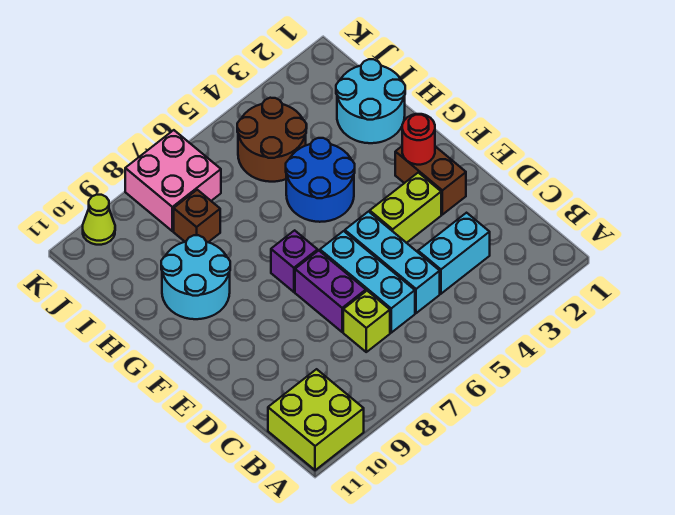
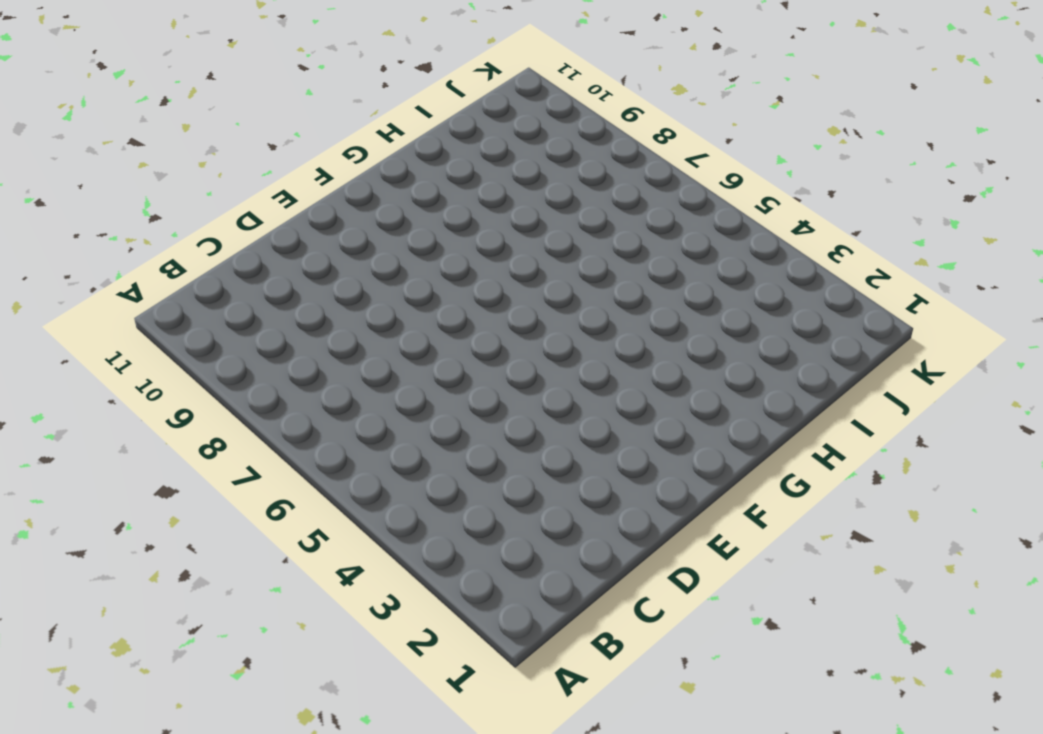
none -> lime 2x2 brick [268,369,364,470]
none -> cyan 1x2 brick [418,213,490,294]
none -> cyan 1x3 brick [345,212,440,313]

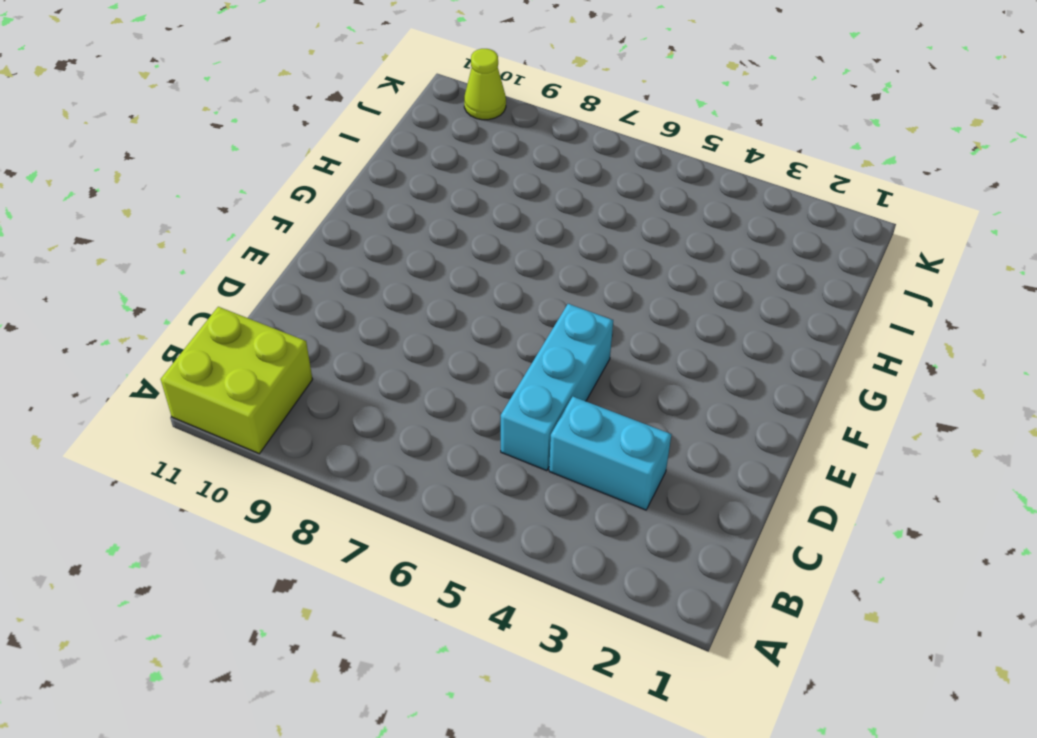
none -> cyan 1x3 brick [320,231,415,333]
none -> lime 1x1 brick [343,291,390,352]
none -> purple 1x2 brick [295,251,366,332]

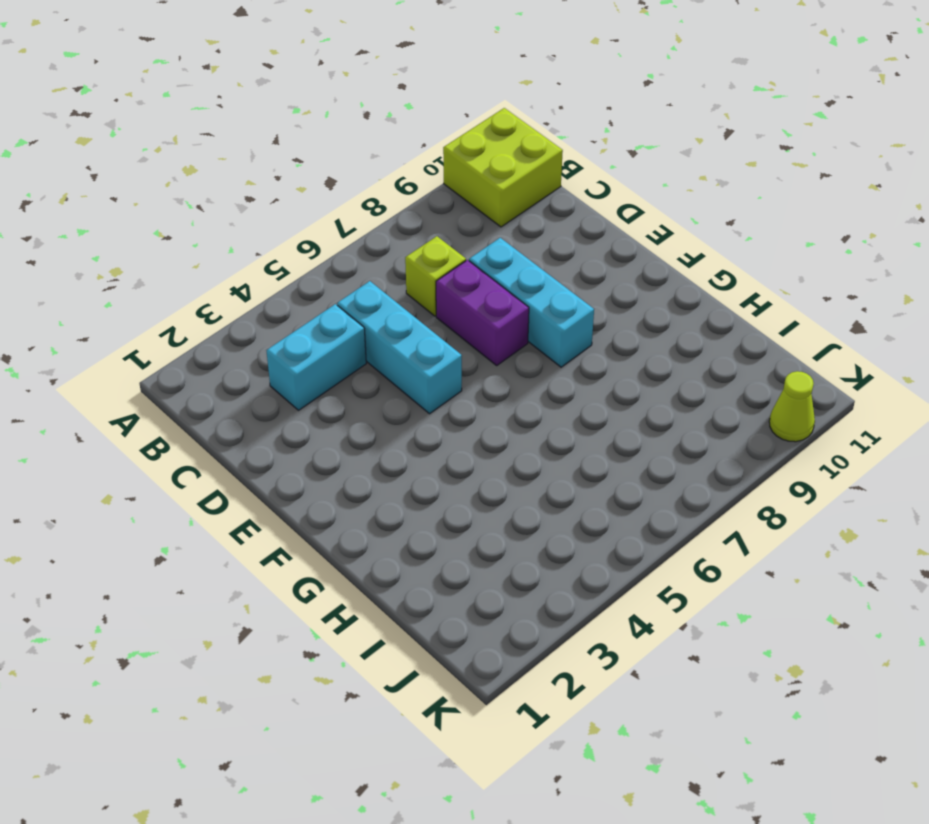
cyan 1x3 brick [469,238,594,367] -> cyan 1x3 brick moved to [320,231,415,333]
none -> brown 1x2 brick [395,146,466,215]
none -> lime 1x2 brick [370,173,441,243]
none -> purple 1x1 brick [271,230,318,292]

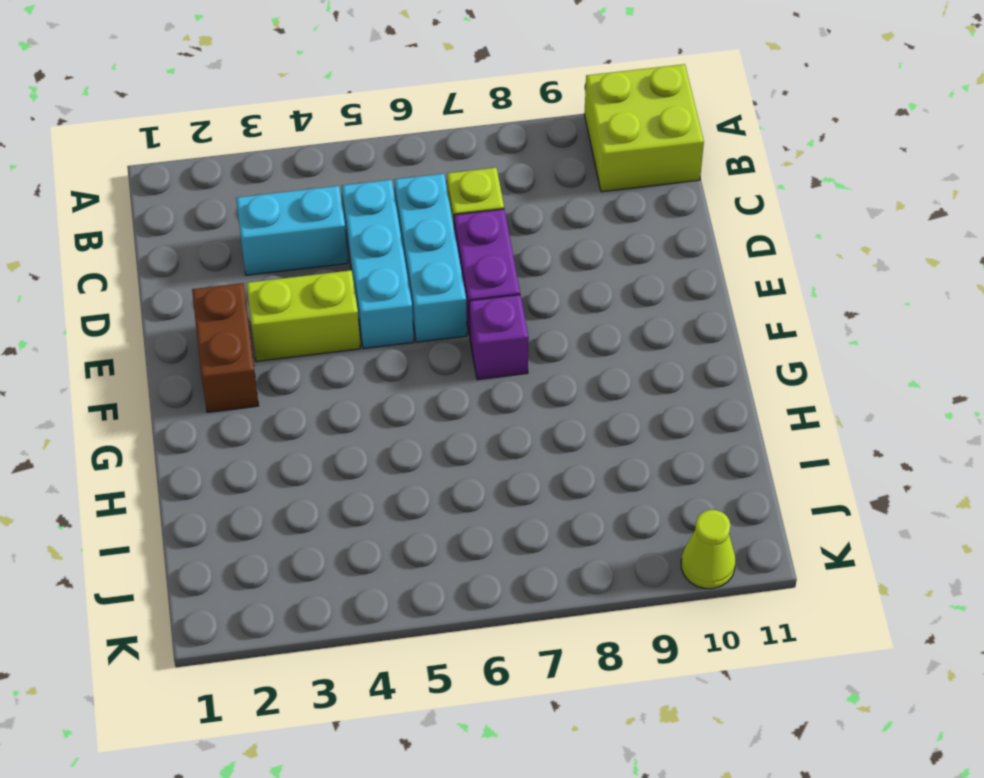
none -> blue 2x2 round brick [286,138,355,222]
none -> cyan 2x2 round brick [161,235,230,319]
none -> cyan 2x2 round brick [336,59,405,143]

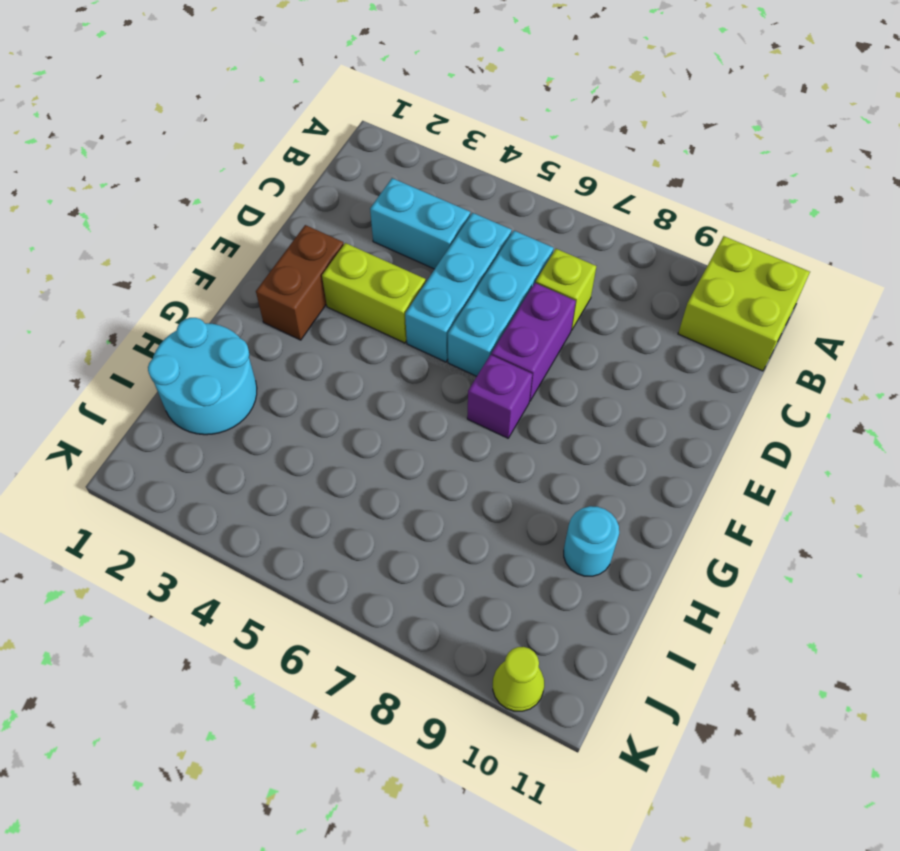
cyan 1x1 round brick [564,506,619,576] -> cyan 2x2 round brick [161,235,230,319]
none -> blue 2x2 round brick [286,138,355,222]
none -> brown 2x2 round brick [237,98,307,182]
none -> brown 1x1 brick [174,190,220,242]

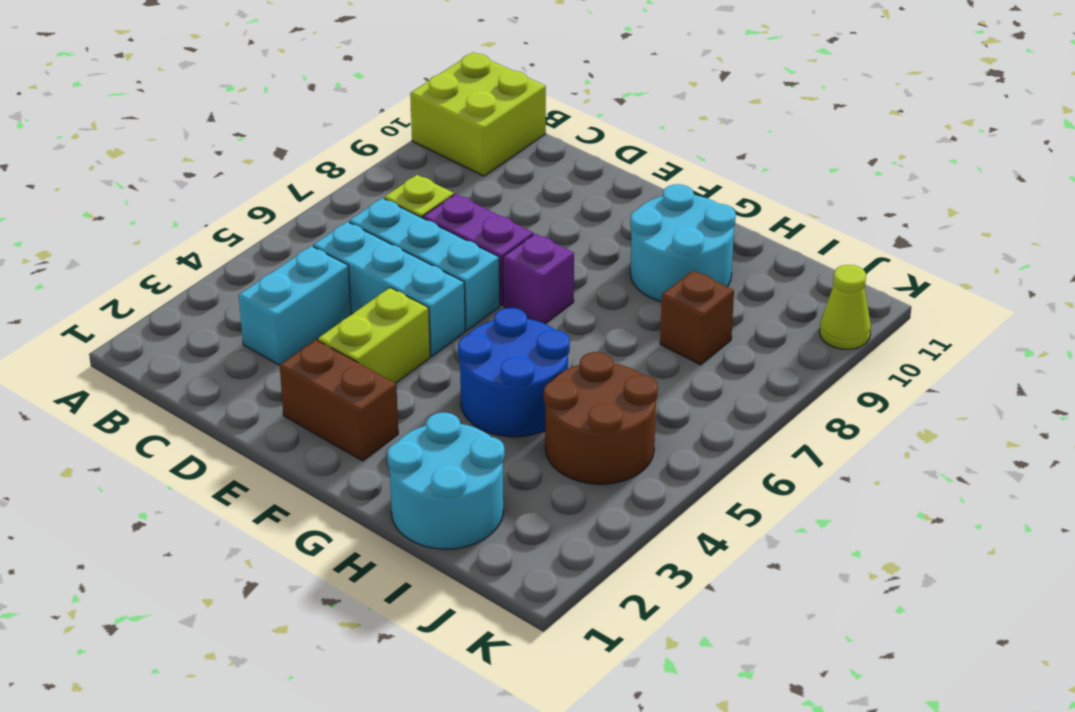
none -> pink 2x2 brick [125,130,221,231]
none -> red 1x1 round brick [402,114,435,165]

